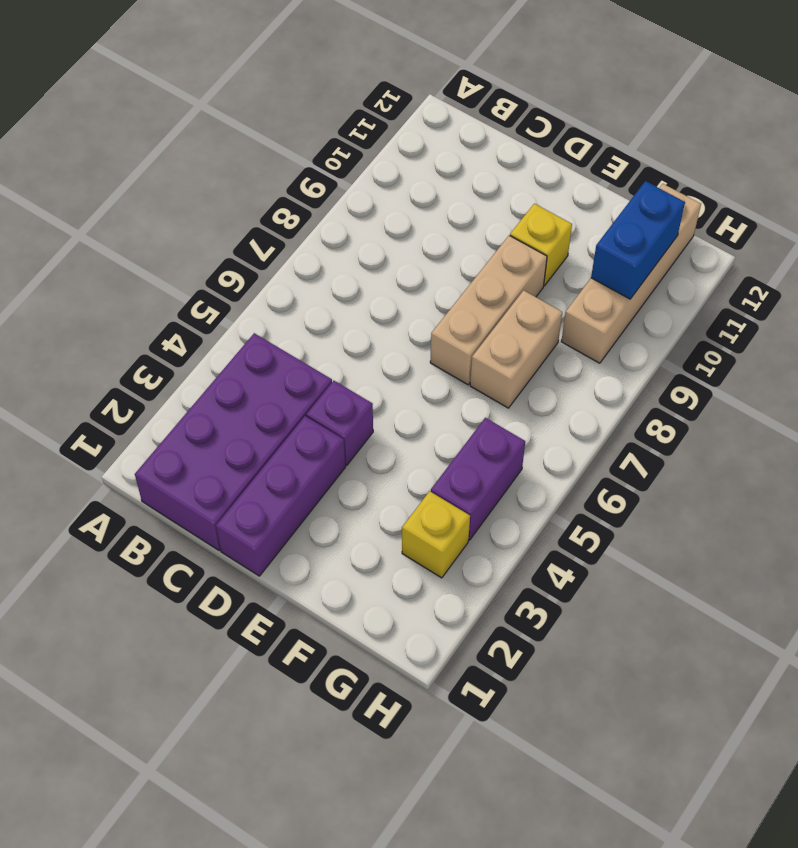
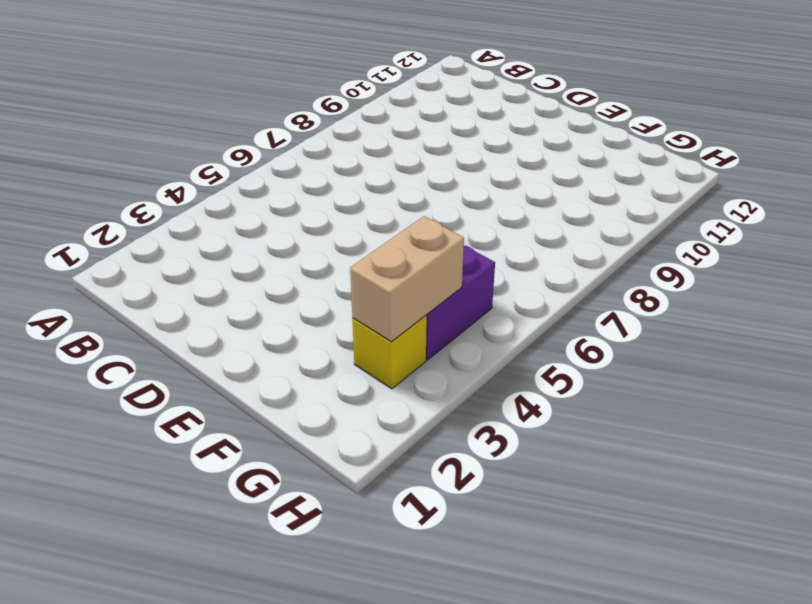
tan 1x2 brick [350,216,464,342] -> tan 1x2 brick moved to [470,290,562,408]
none -> purple 2x4 brick [135,333,332,550]
none -> purple 1x3 brick [216,416,345,576]

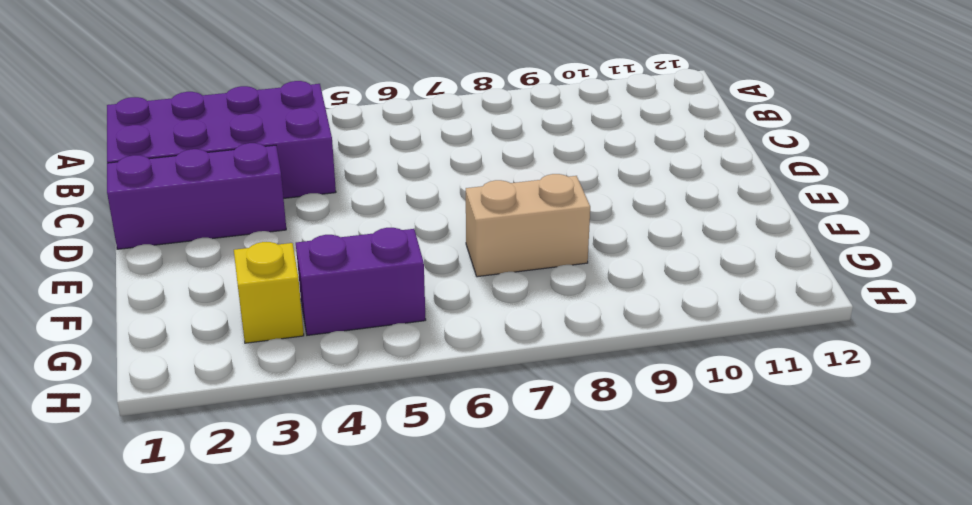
none -> purple 1x1 brick [306,381,373,465]
none -> tan 1x3 brick [430,236,547,385]

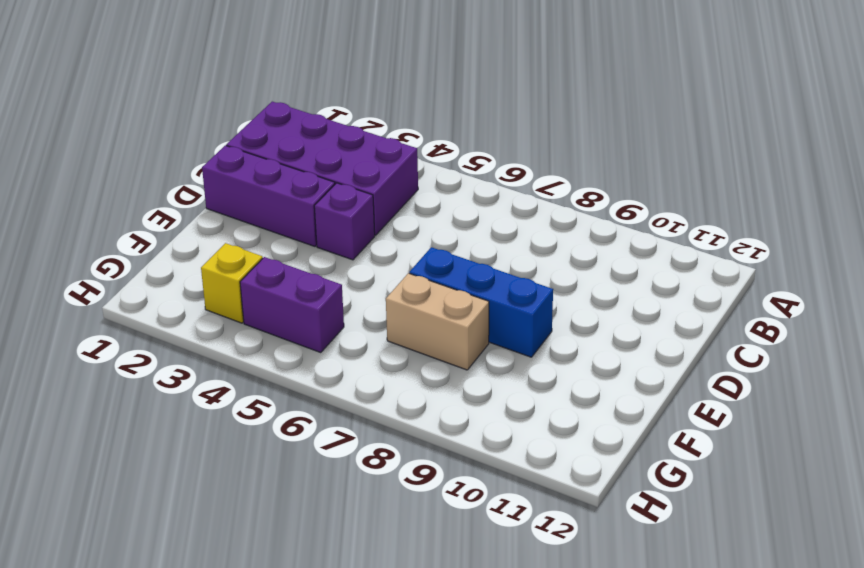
blue 1x3 brick [409,247,553,357] -> tan 1x3 brick [430,236,547,385]
none -> yellow 1x1 brick [510,204,572,286]
none -> tan 1x4 brick [561,184,701,363]

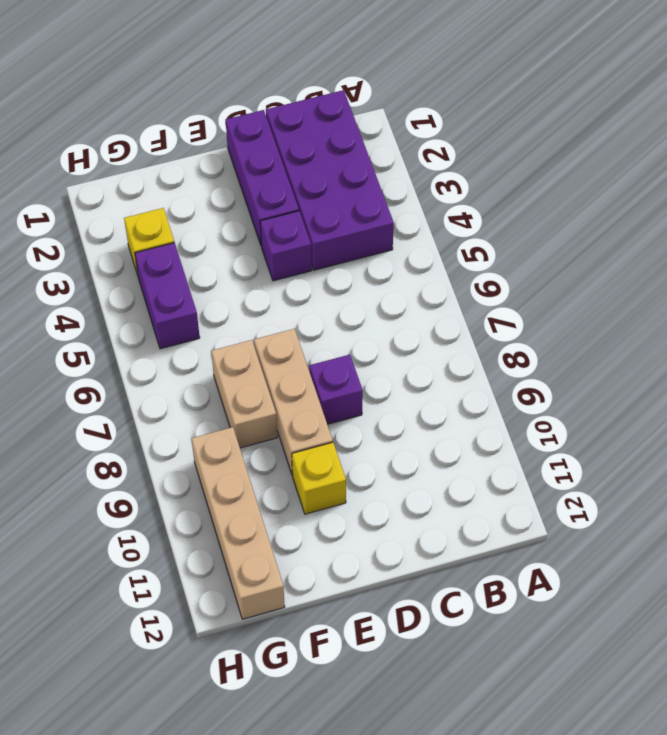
purple 1x1 brick [309,355,363,424] -> none
none -> blue 1x2 brick [591,181,685,299]

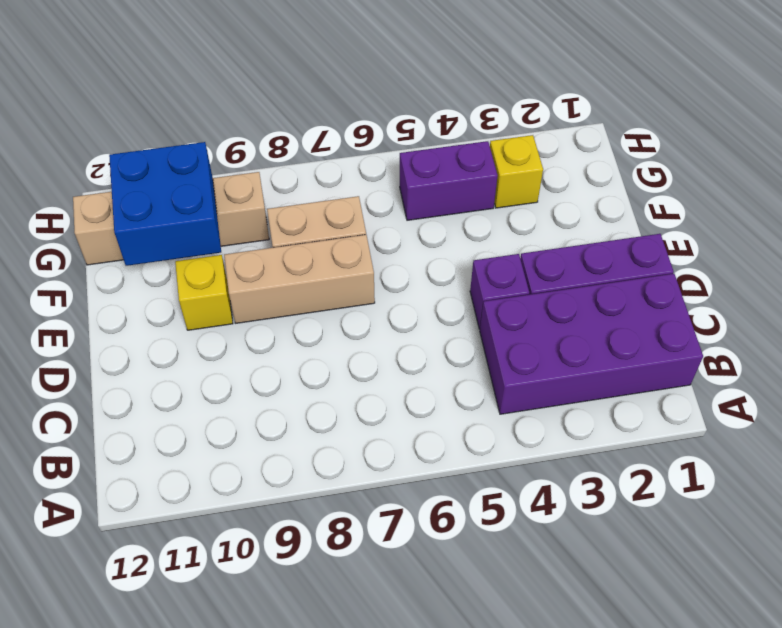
blue 2x2 brick [109,142,221,266] -> blue 1x2 brick [591,181,685,299]

